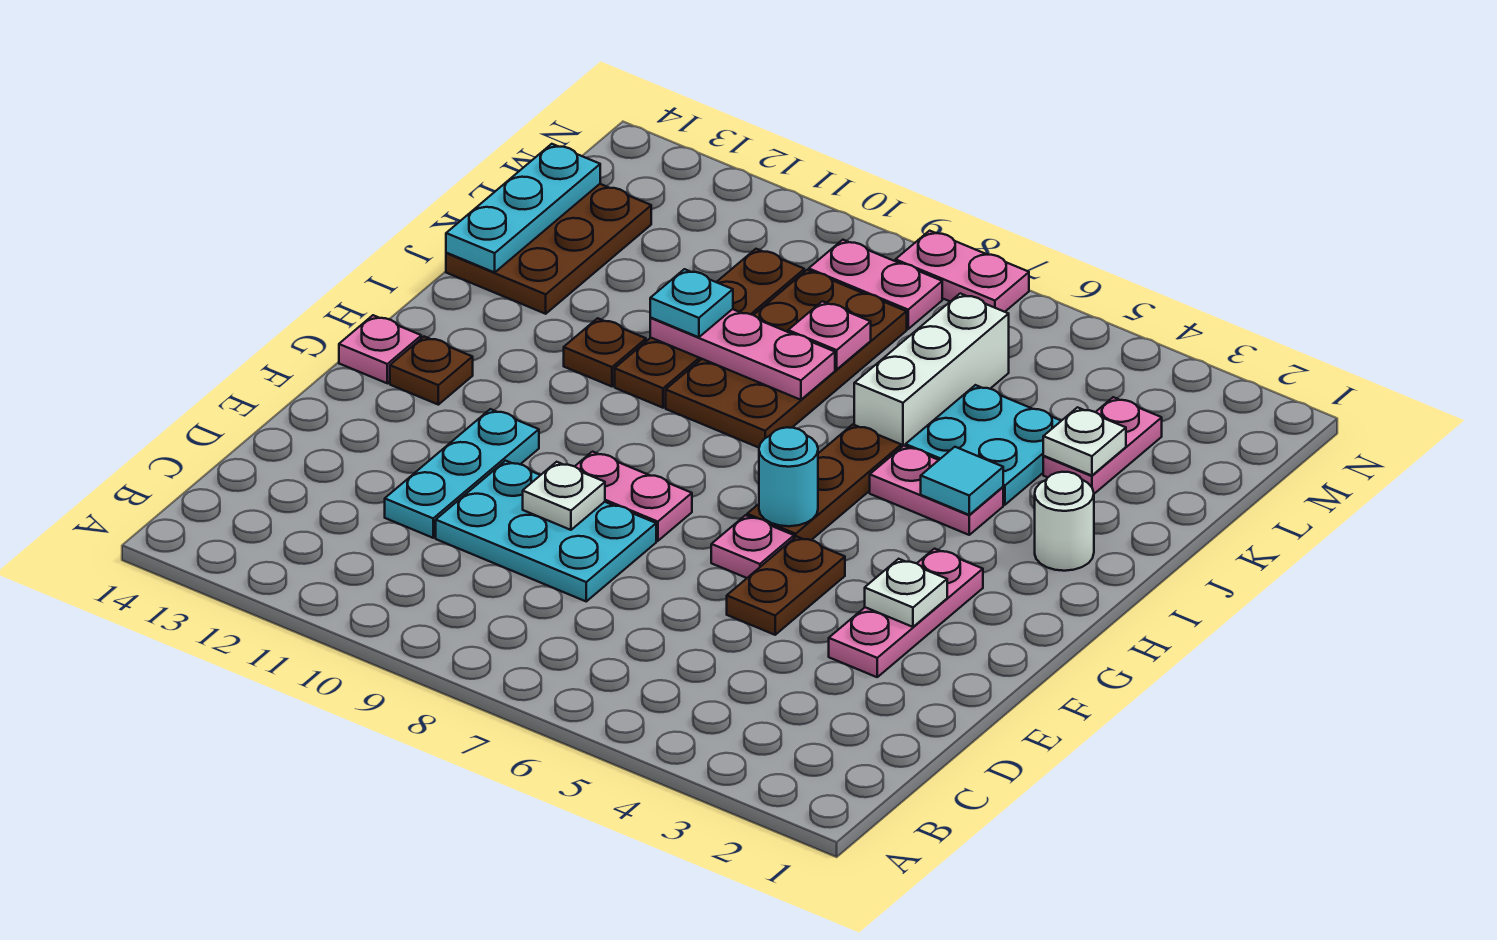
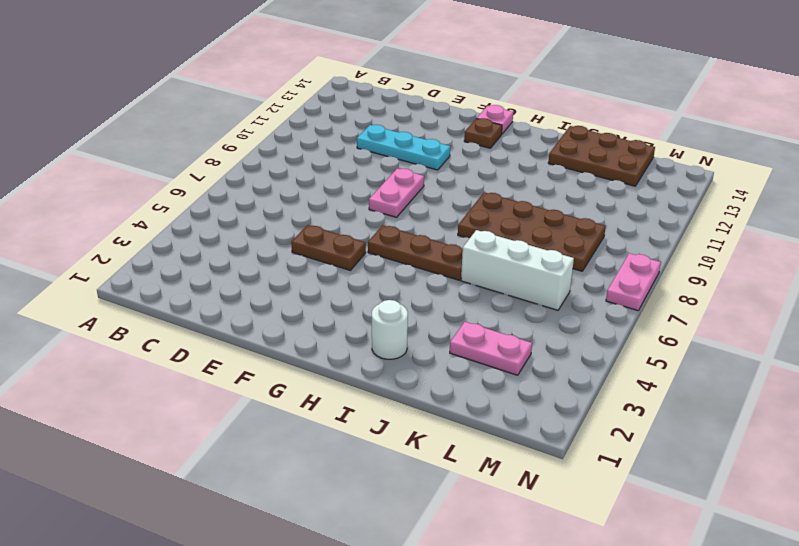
none -> cyan 2x3 plate [436,461,656,601]
none -> pink 1x3 plate [829,549,983,677]
none -> pink 1x1 plate [711,515,794,578]

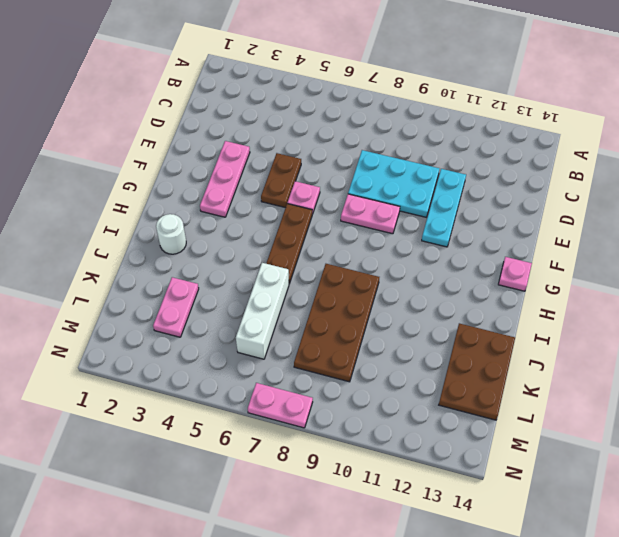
none -> brown 1x1 plate [390,337,473,405]
none -> pink 1x2 plate [870,446,1003,535]
none -> brown 1x4 plate [615,249,804,408]

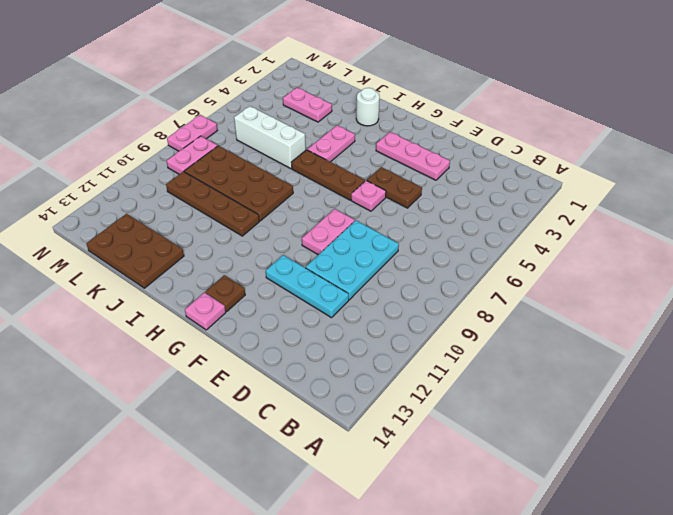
none -> brown 1x1 plate [564,318,646,386]
none -> cyan 2x2 plate [906,385,1061,505]
none -> white 1x1 plate [523,462,605,530]

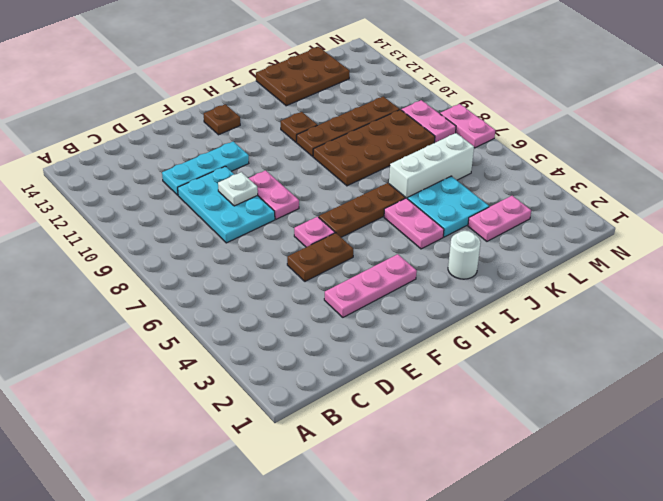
none -> pink 1x1 plate [339,315,421,383]
none -> white 1x1 plate [865,559,947,627]
none -> cyan 1x1 round brick [759,427,818,526]

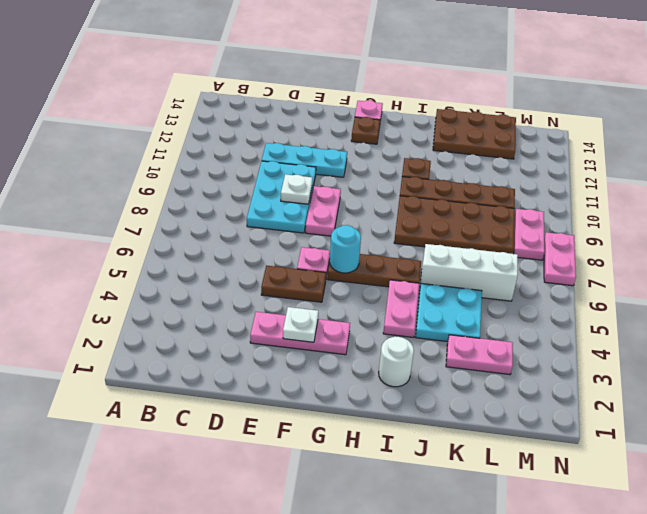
none -> cyan 1x1 tile [921,447,1003,515]
none -> pink 1x3 plate [650,309,835,400]
none -> cyan 1x3 plate [446,144,600,272]

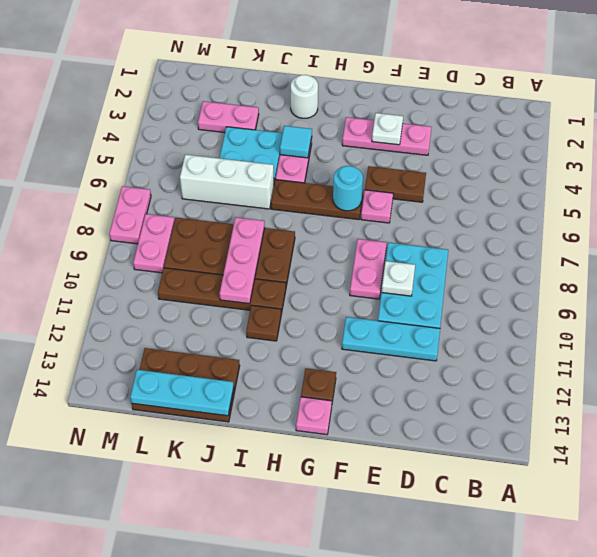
none -> white 1x1 plate [1043,407,1126,476]
none -> pink 1x1 plate [788,301,871,369]
none -> cyan 1x1 plate [650,269,733,337]

